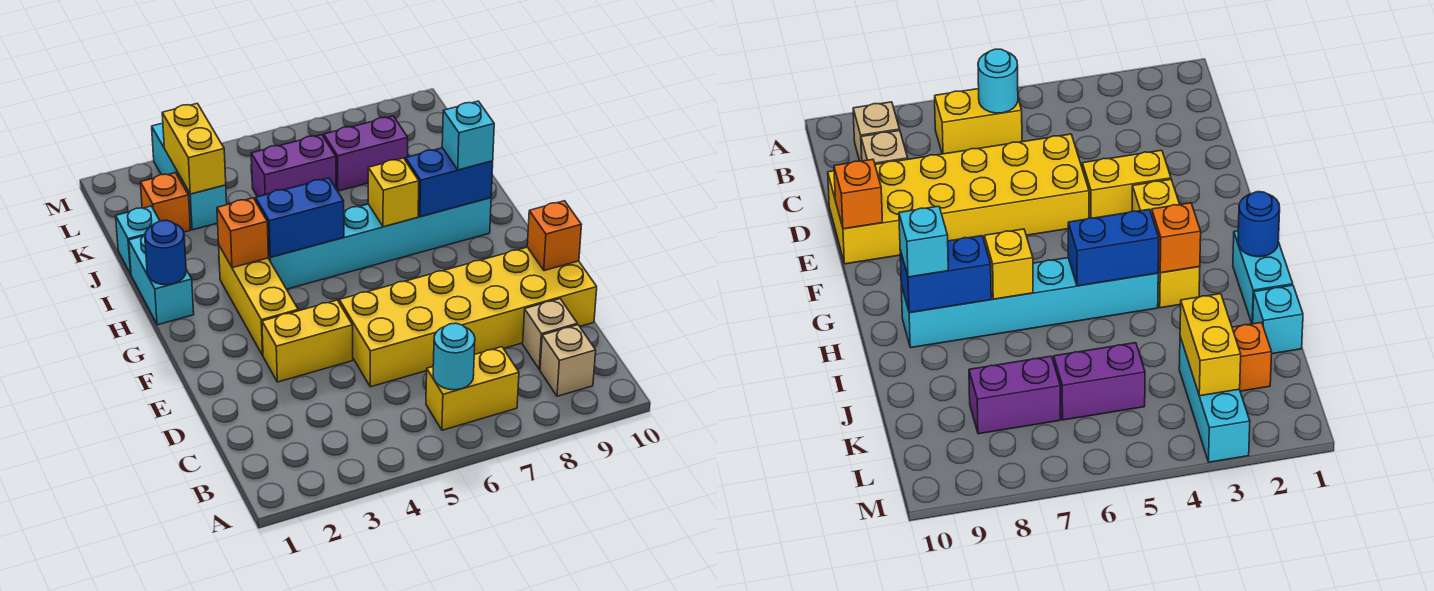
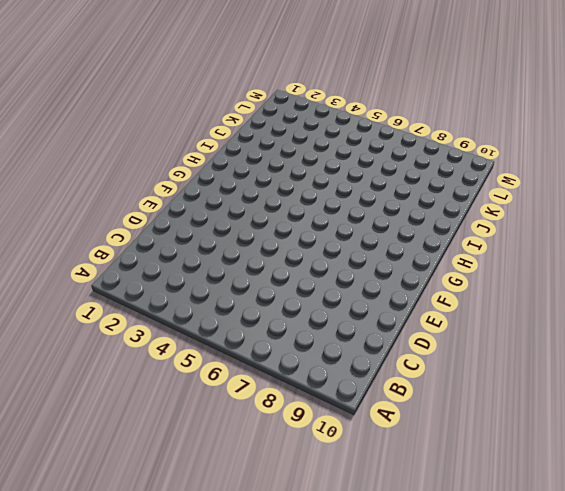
none -> yellow 1x2 brick [426,347,519,430]
none -> tan 1x1 brick [540,325,596,396]
none -> tan 1x1 brick [523,299,577,369]

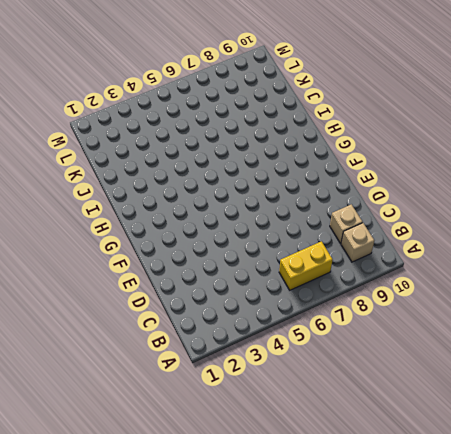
none -> yellow 2x6 brick [339,247,597,387]
none -> yellow 1x2 brick [262,300,353,382]
none -> yellow 1x3 brick [219,246,298,355]

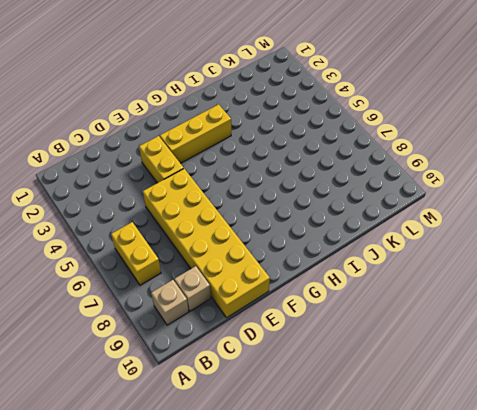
none -> cyan 1x2 brick [129,235,194,325]
none -> cyan 1x6 brick [268,198,491,289]
none -> cyan 1x1 brick [116,206,160,274]

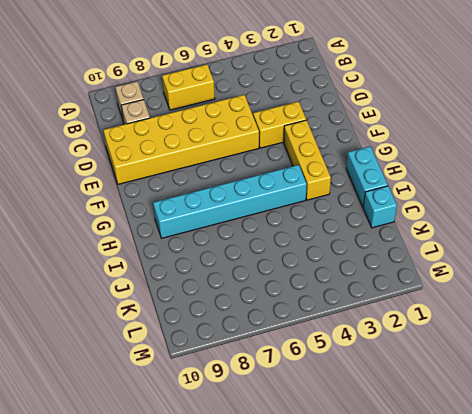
none -> orange 1x1 brick [140,173,190,232]
none -> cyan 1x3 brick [152,123,227,230]
none -> purple 1x2 brick [251,135,336,197]

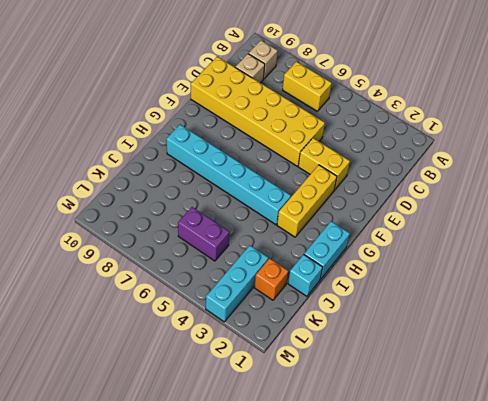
none -> purple 1x2 brick [324,116,408,191]
none -> cyan 1x1 round brick [433,323,475,390]
none -> orange 1x1 brick [527,201,582,271]

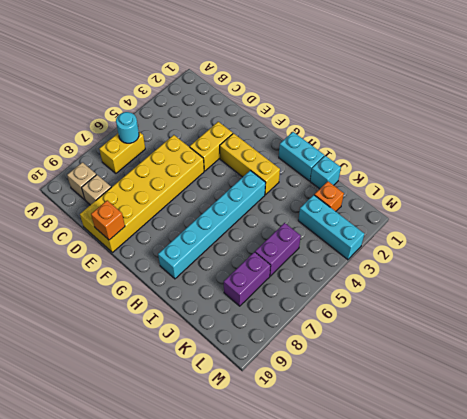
none -> blue 1x1 round brick [145,220,186,285]
none -> orange 1x1 brick [217,198,268,268]
none -> blue 1x2 brick [255,178,344,257]

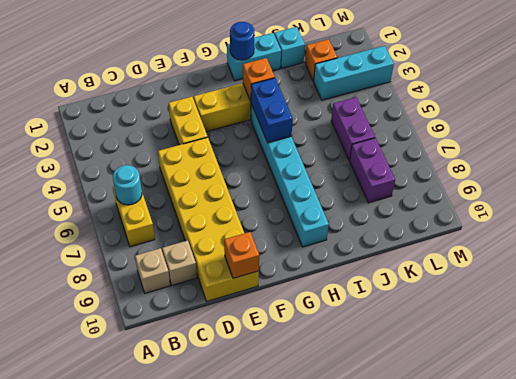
none -> yellow 1x1 brick [368,158,419,227]
none -> blue 1x2 brick [405,148,493,217]
none -> yellow 1x2 brick [162,103,226,194]

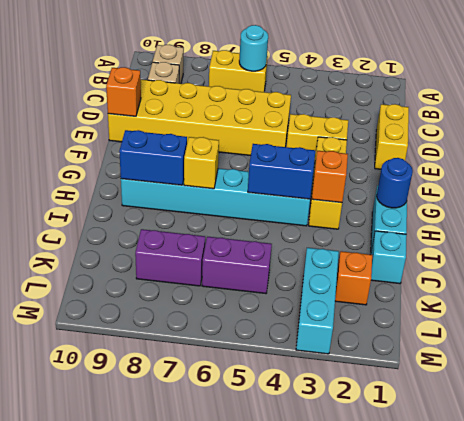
yellow 1x2 brick [375,104,409,169] -> yellow 1x2 brick moved to [162,103,226,194]
none -> cyan 1x1 brick [442,101,494,170]

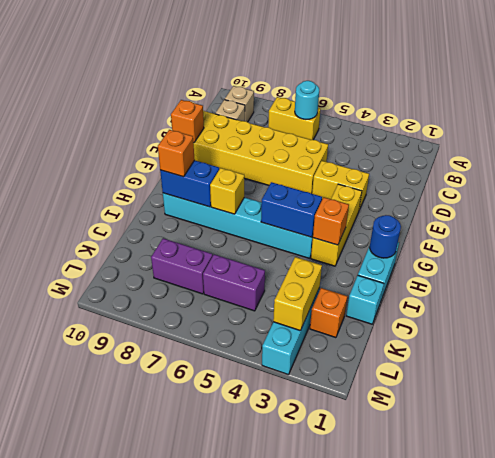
orange 1x1 brick [158,130,195,177] -> cyan 1x1 brick [442,101,494,170]

